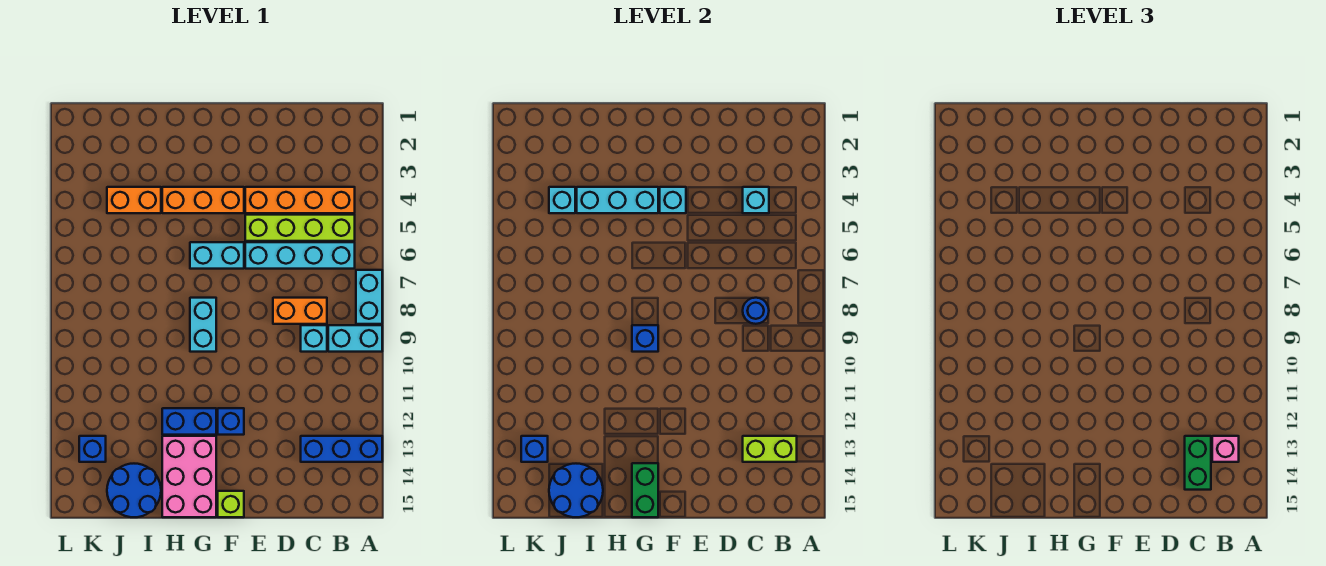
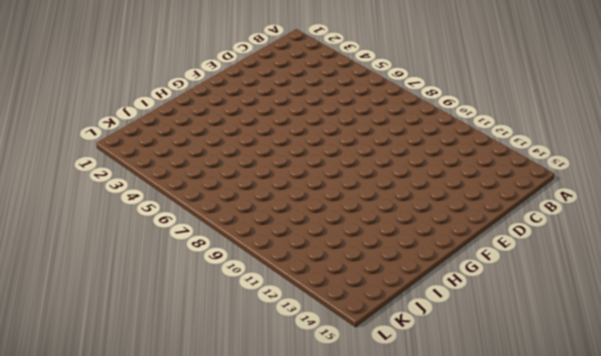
none -> cyan 1x2 brick [356,270,382,324]
none -> cyan 1x2 brick [328,325,382,352]
none -> blue 1x3 brick [301,436,382,462]
none -> orange 1x4 brick [245,187,355,213]

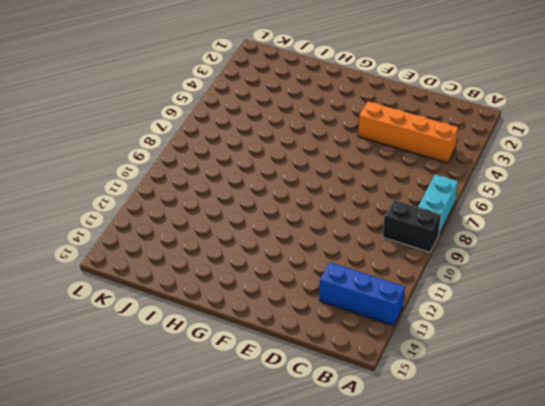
black 1x2 brick [383,200,441,252] -> cyan 1x2 brick [328,325,382,352]
none -> lime 1x4 brick [245,215,355,241]
none -> cyan 1x4 brick [245,242,355,269]
none -> orange 1x2 brick [273,298,327,324]
none -> cyan 1x1 brick [301,325,327,352]

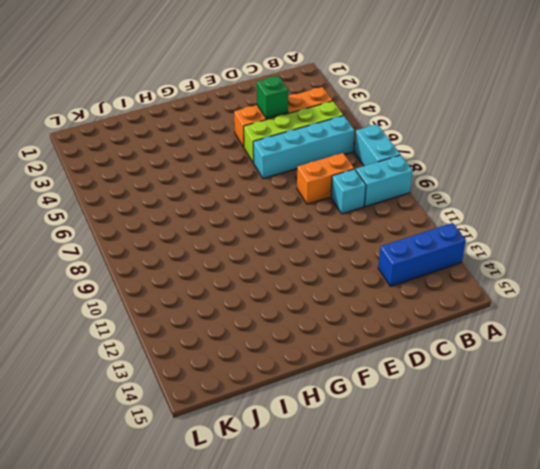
green 1x1 brick [257,76,288,119] -> none
none -> orange 1x3 brick [162,187,244,213]
none -> cyan 1x2 brick [190,242,244,269]
none -> blue 1x1 brick [218,408,244,435]
none -> lime 1x1 brick [218,491,244,517]

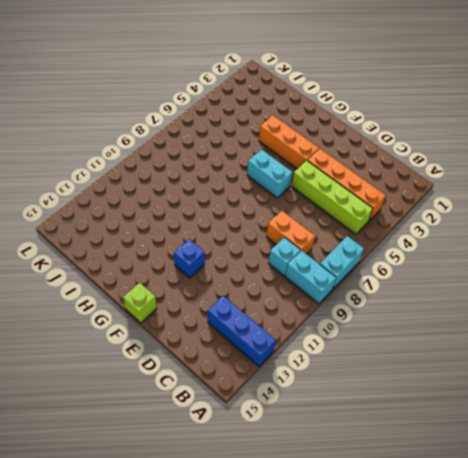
none -> cyan 1x4 brick [245,242,355,269]
none -> cyan 1x2 brick [190,298,216,352]
none -> blue 1x2 brick [162,408,216,435]
none -> pink 2x3 brick [162,436,216,517]

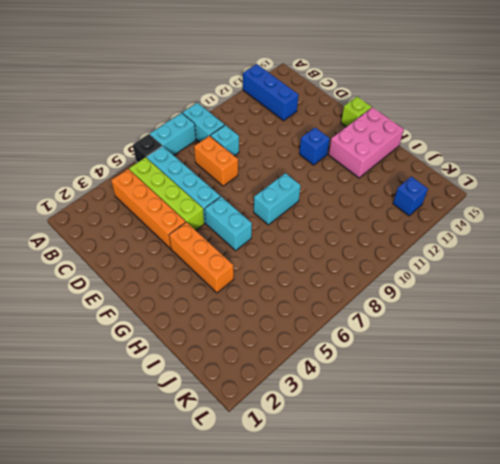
black 1x1 brick [133,134,162,163] -> none
none -> blue 1x2 brick [162,408,216,435]
none -> orange 1x2 brick [107,187,161,213]
none -> blue 2x2 round brick [107,464,161,517]
none -> lime 1x2 brick [743,436,797,462]

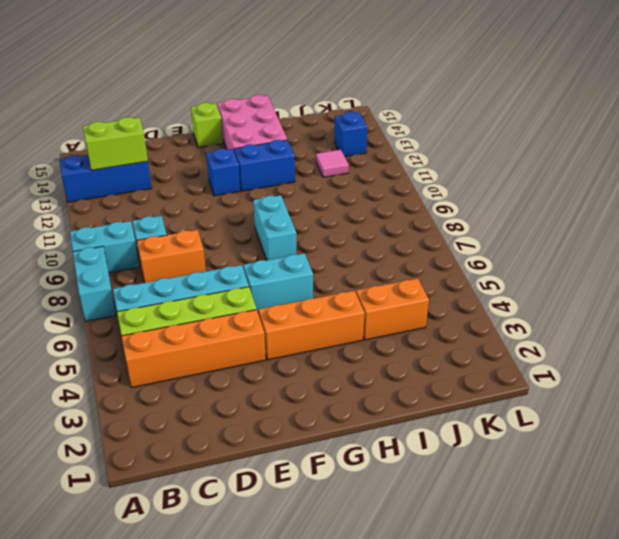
pink 1x1 tile [316,150,349,177] -> none
none -> blue 2x2 round brick [107,464,161,517]
none -> cyan 1x1 brick [743,187,769,213]
none -> blue 1x1 round brick [743,298,769,324]
none -> cyan 1x1 brick [660,187,686,213]

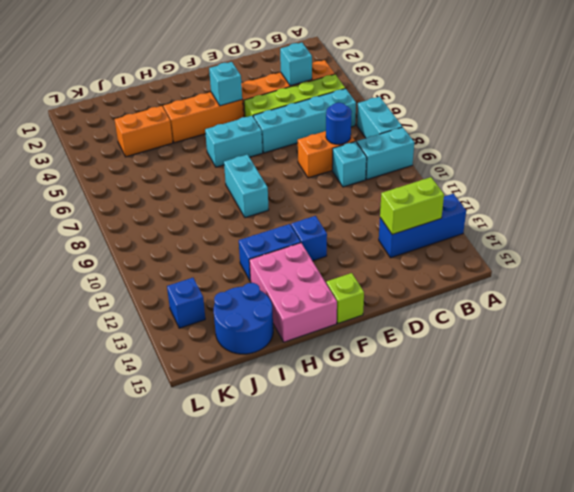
none -> cyan 1x3 brick [577,187,658,213]
none -> blue 1x1 brick [632,325,658,352]
none -> green 1x2 brick [632,463,658,517]
none -> blue 2x2 round brick [549,464,603,517]

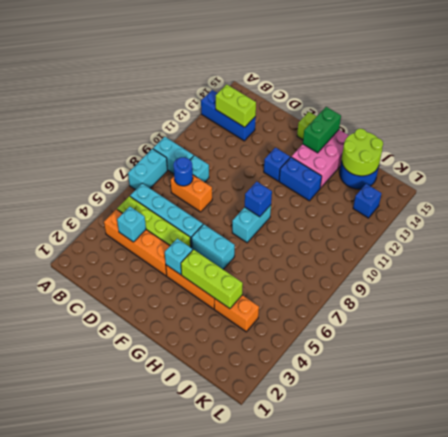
lime 1x3 brick [181,250,243,309] -> cyan 1x3 brick [577,187,658,213]
lime 2x2 round brick [342,129,383,176] -> blue 2x2 round brick [549,464,603,517]
none -> cyan 1x1 brick [549,187,575,213]
none -> blue 1x1 brick [521,436,548,462]
none -> pink 1x1 brick [1212,436,1239,462]
none -> green 1x2 brick [1185,436,1211,490]

